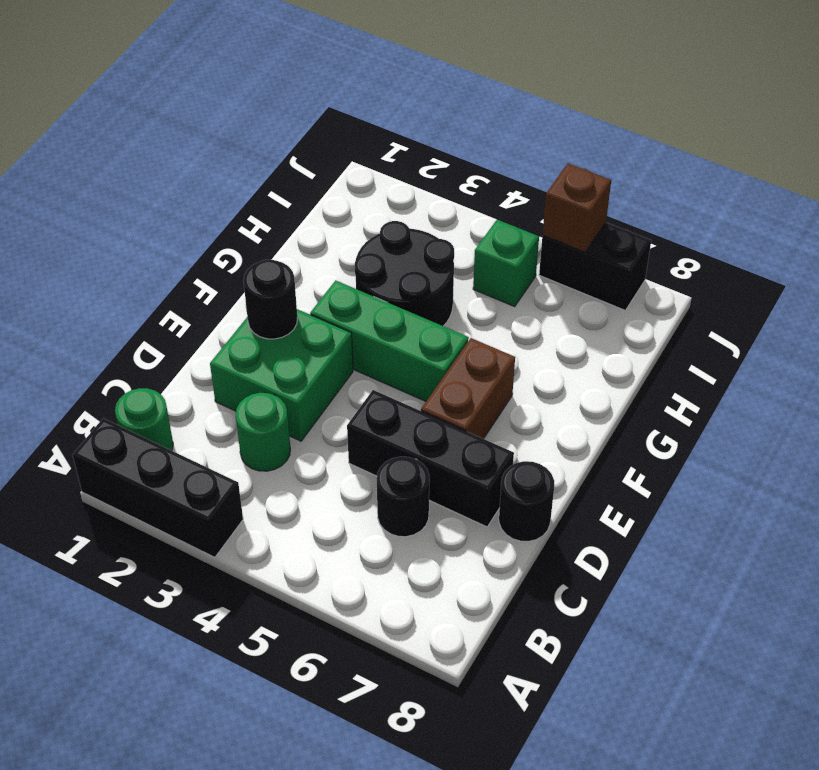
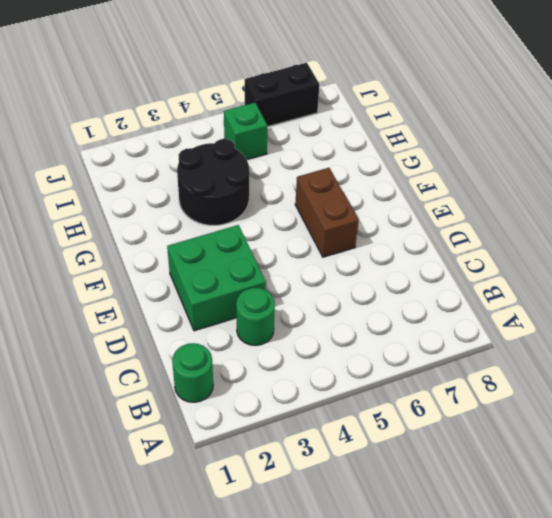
none -> black 1x3 brick [73,418,243,557]
none -> black 1x1 round brick [377,457,429,537]
none -> black 1x3 brick [347,390,514,527]

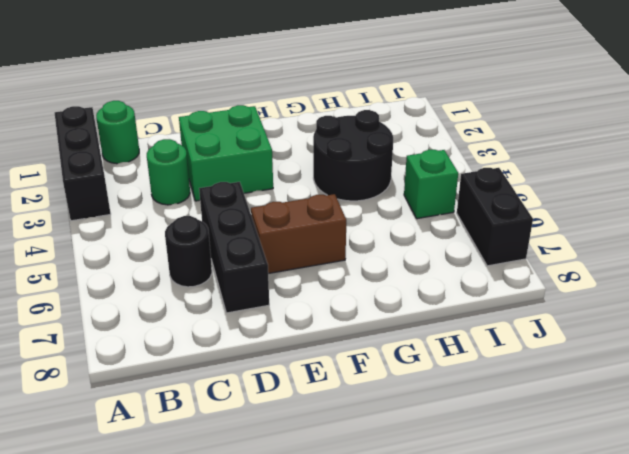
none -> black 1x1 round brick [499,461,554,541]
none -> green 1x3 brick [310,280,469,401]
none -> black 1x1 round brick [243,260,297,339]

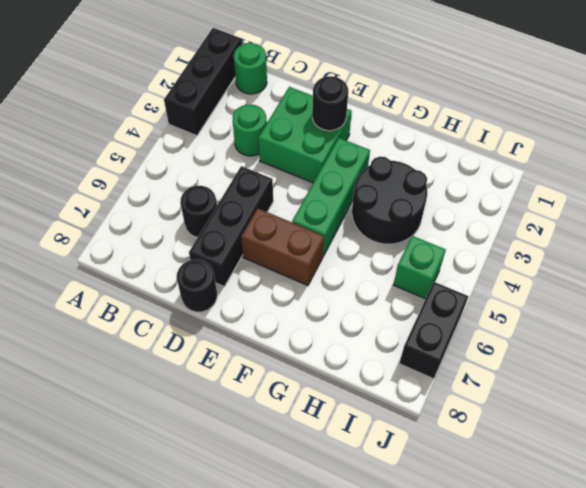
none -> brown 1x1 brick [543,164,611,252]

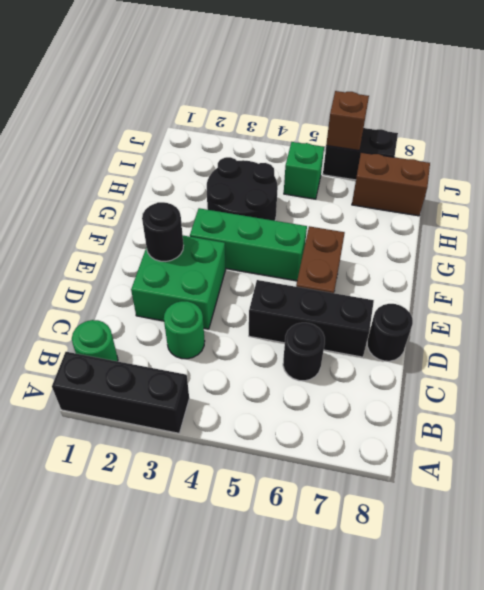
brown 1x2 brick [352,152,430,216] -> none

